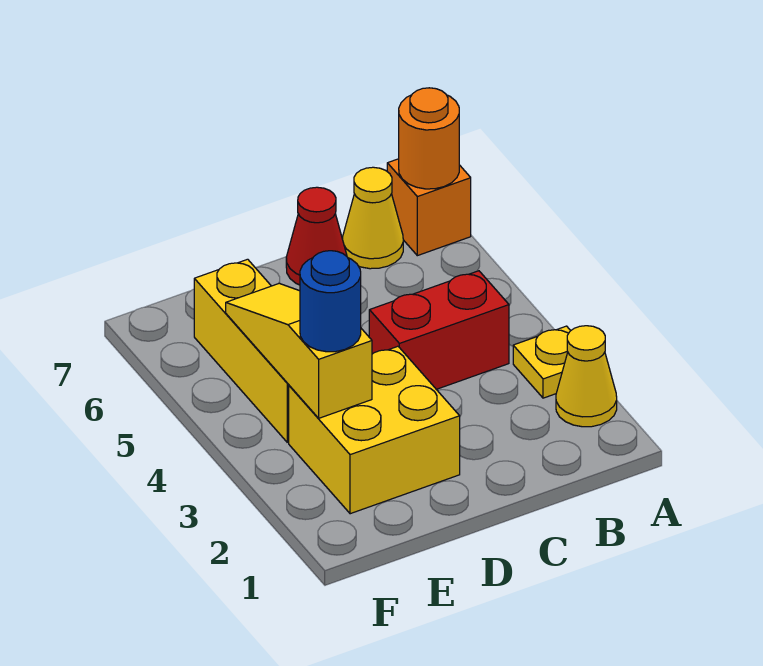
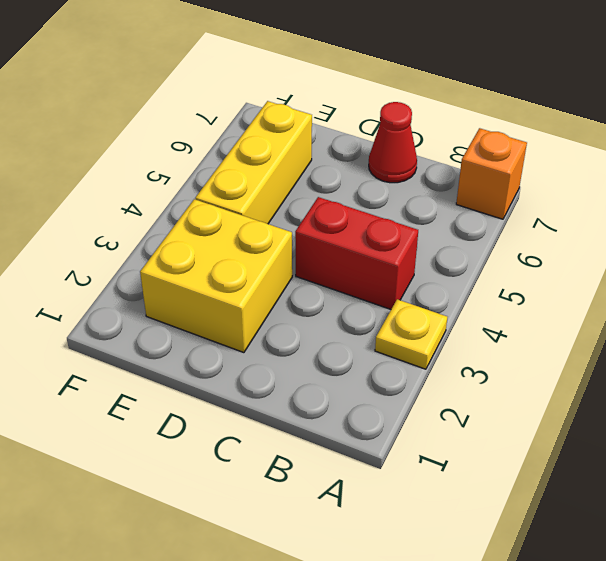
none -> yellow 1x1 cone [556,326,617,427]
none -> yellow 1x1 cone [343,167,403,269]

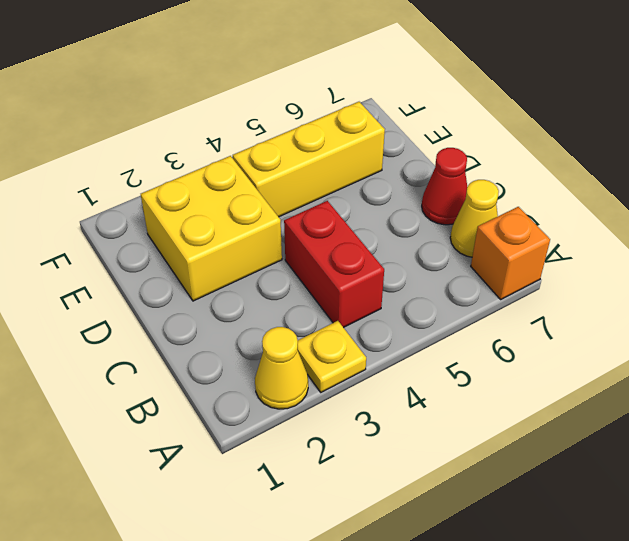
none -> orange 1x1 round brick [399,88,459,189]
none -> yellow 1x3 slope [226,283,372,418]

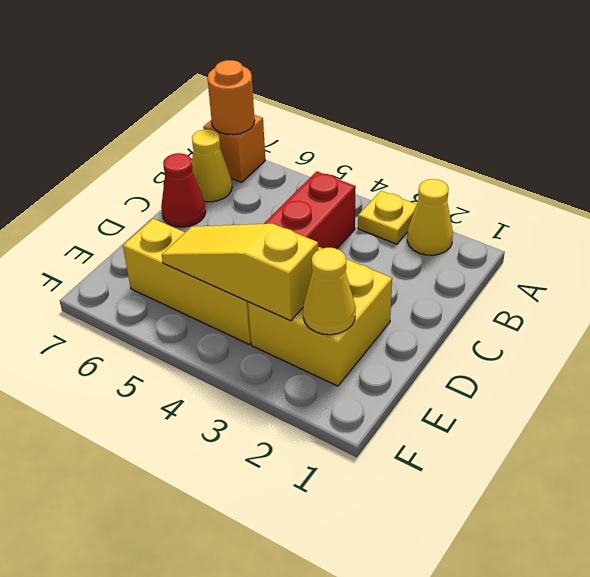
yellow 1x1 cone [303,248,356,335] -> none
none -> blue 1x1 round brick [300,251,361,352]

